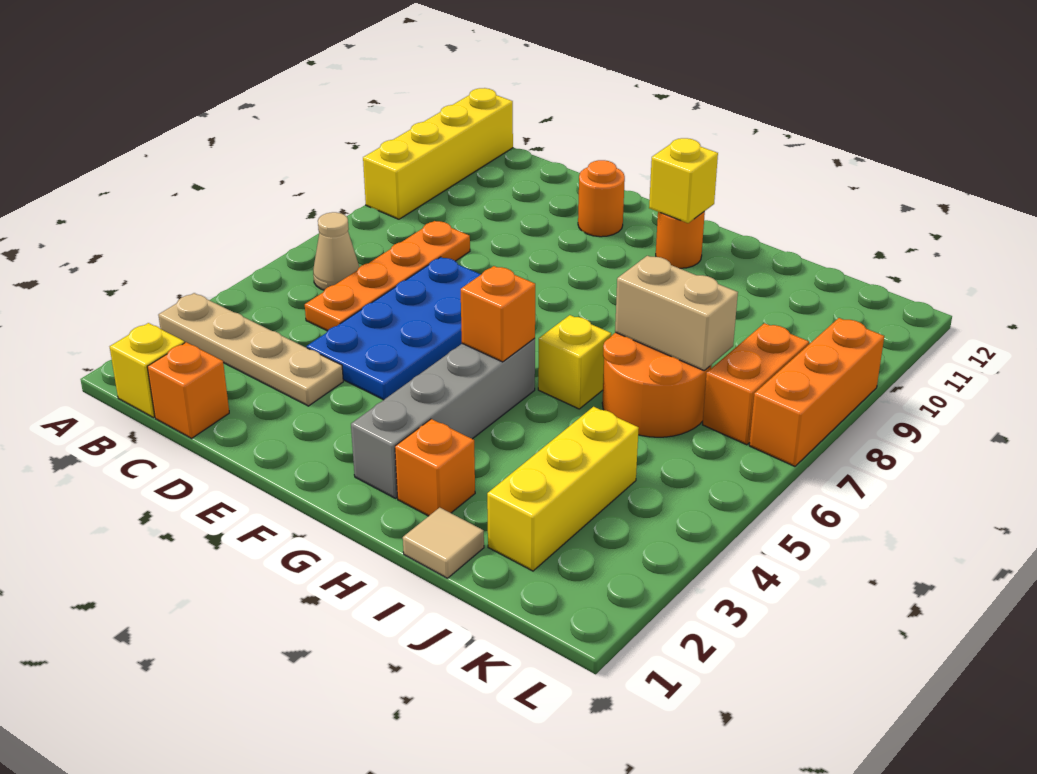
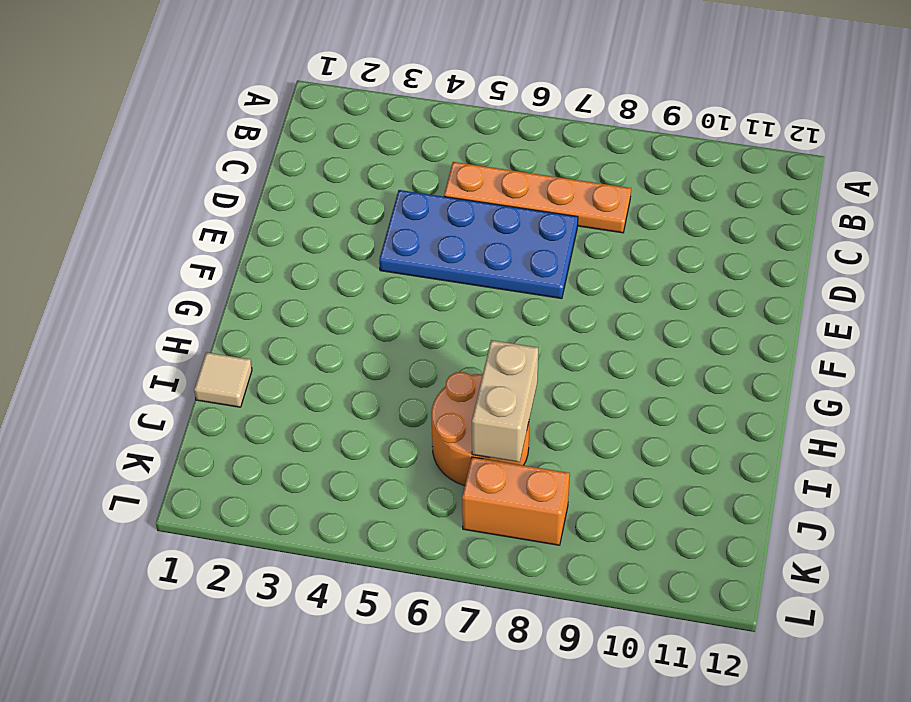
none -> tan 1x4 plate [158,293,343,406]
none -> yellow 1x4 brick [363,88,513,219]
none -> yellow 1x1 brick [110,323,184,418]

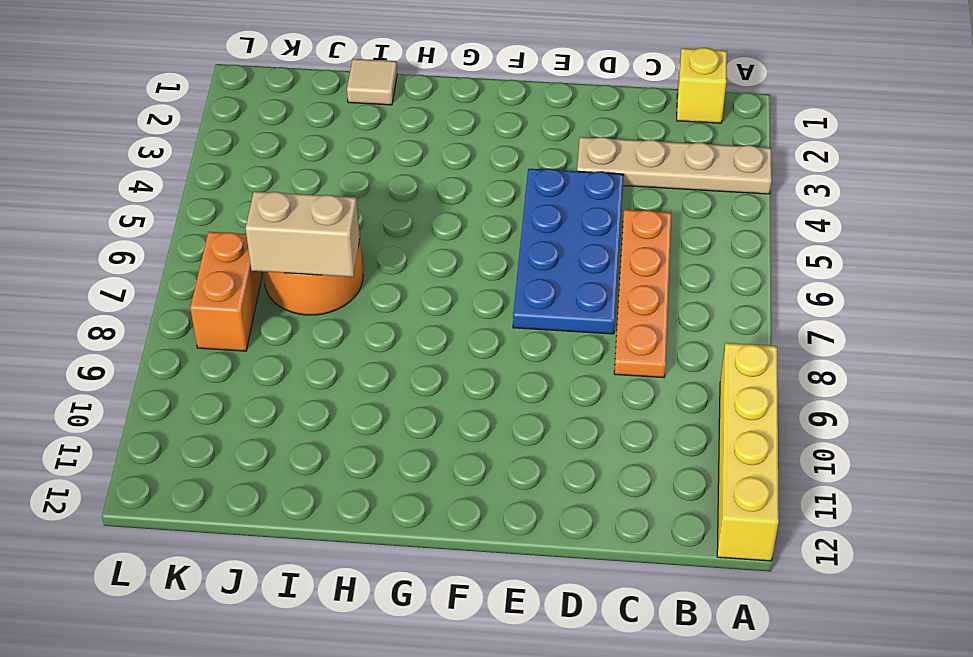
none -> tan 1x1 cone [313,212,359,290]
none -> orange 1x1 brick [147,342,229,438]
none -> orange 1x1 round brick [578,160,625,237]

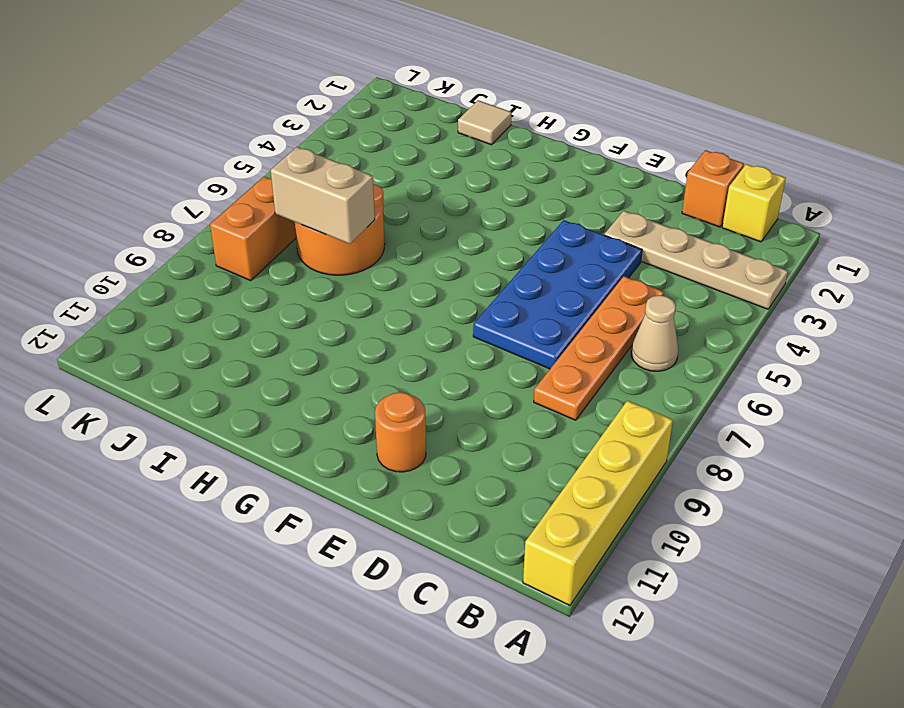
none -> grey 1x4 brick [351,338,535,498]
none -> orange 1x1 round brick [656,211,705,268]
none -> orange 1x1 brick [395,419,475,516]

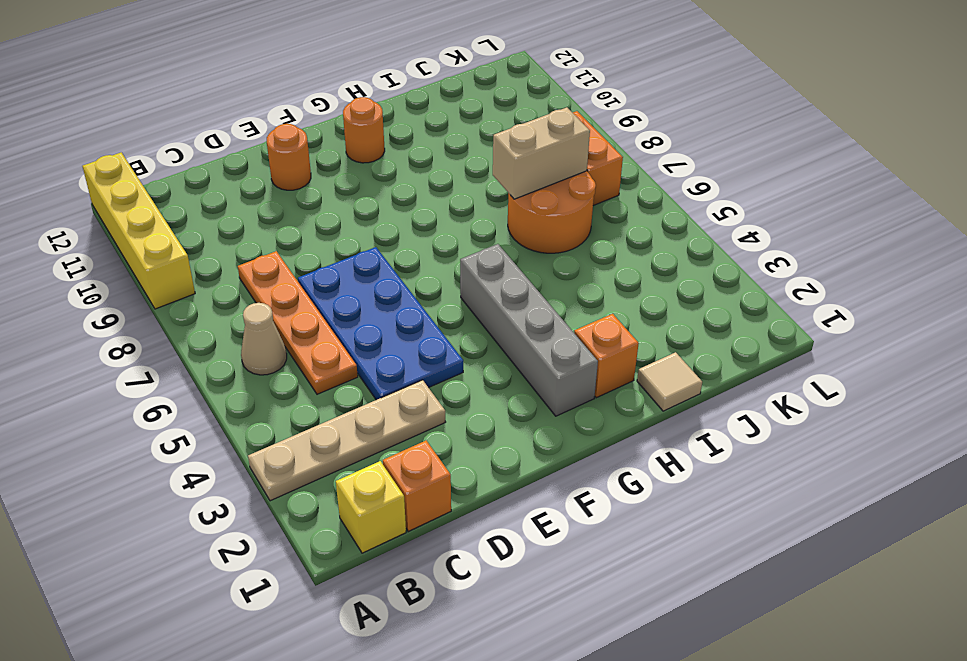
none -> yellow 1x1 brick [538,315,611,409]
none -> yellow 1x3 brick [487,407,639,571]
none -> orange 1x3 brick [749,318,884,466]

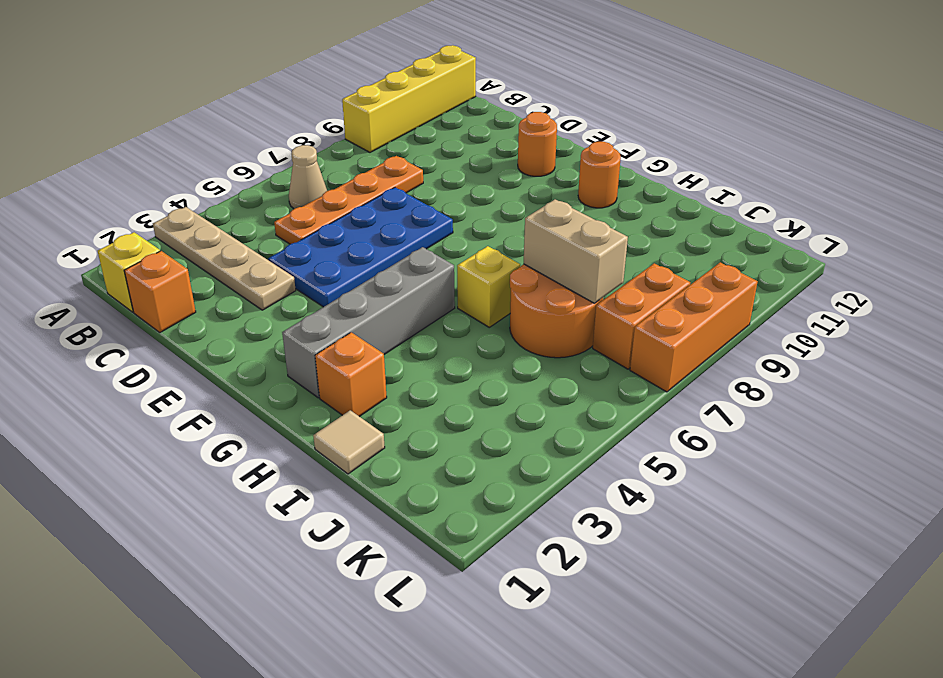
none -> yellow 1x3 brick [487,407,639,571]
none -> orange 1x1 brick [461,266,535,362]
none -> yellow 1x1 brick [649,138,718,223]

